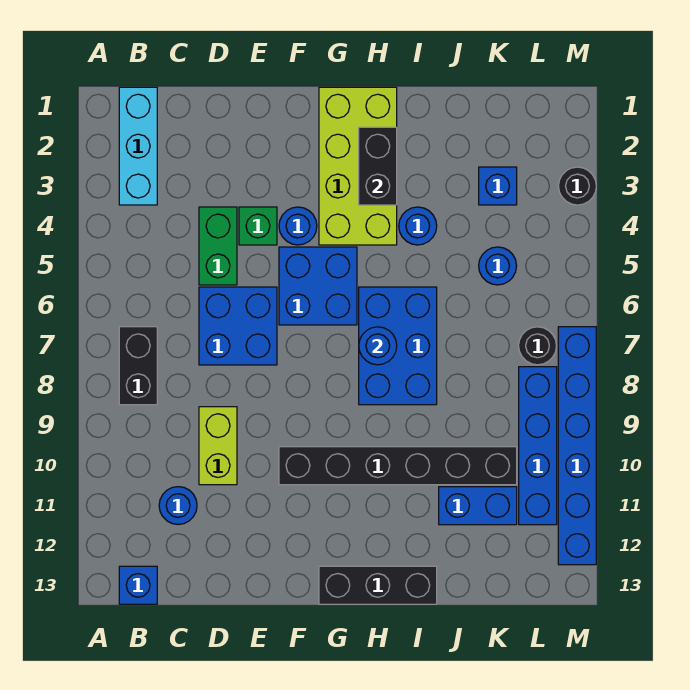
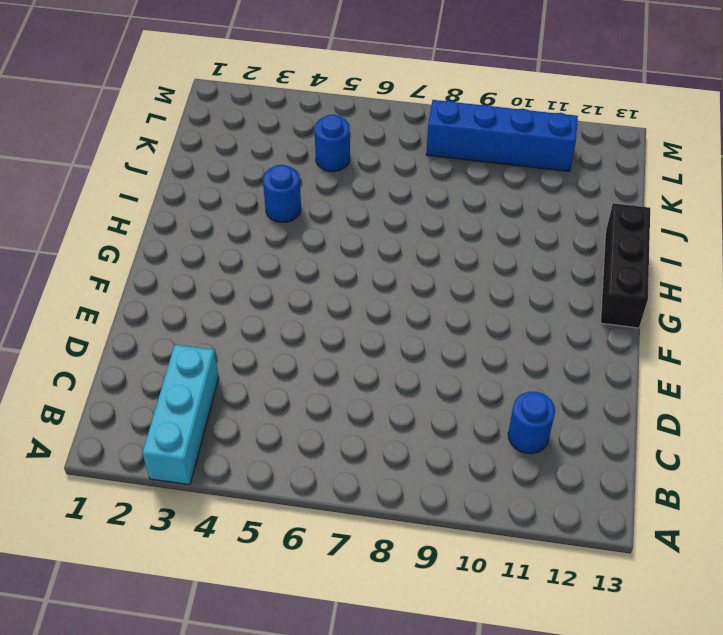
cyan 1x3 brick [142,345,219,485] -> cyan 1x3 brick turned to [119,87,157,205]
none -> black 1x2 brick [119,327,157,405]
none -> blue 1x1 brick [119,566,157,604]
none -> green 1x2 brick [199,207,237,285]

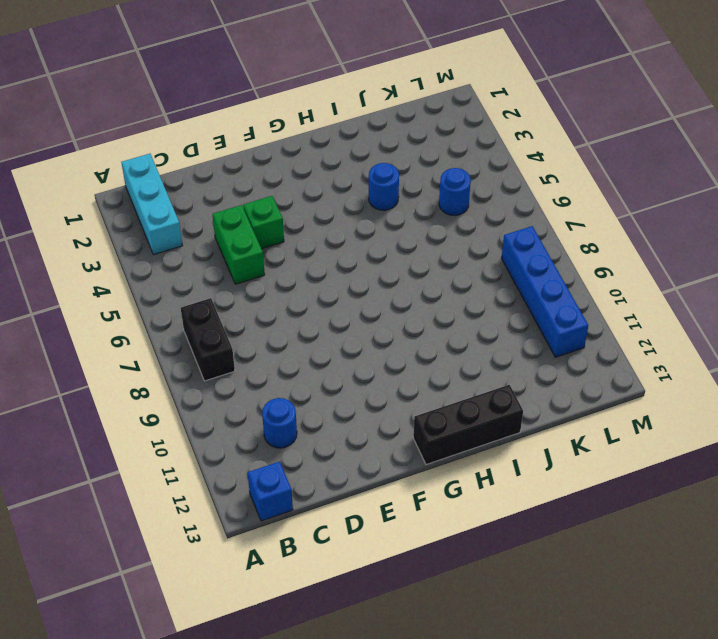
none -> blue 2x2 brick [199,287,277,365]
none -> lime 1x2 brick [199,407,237,485]
none -> blue 1x1 round brick [279,207,317,245]

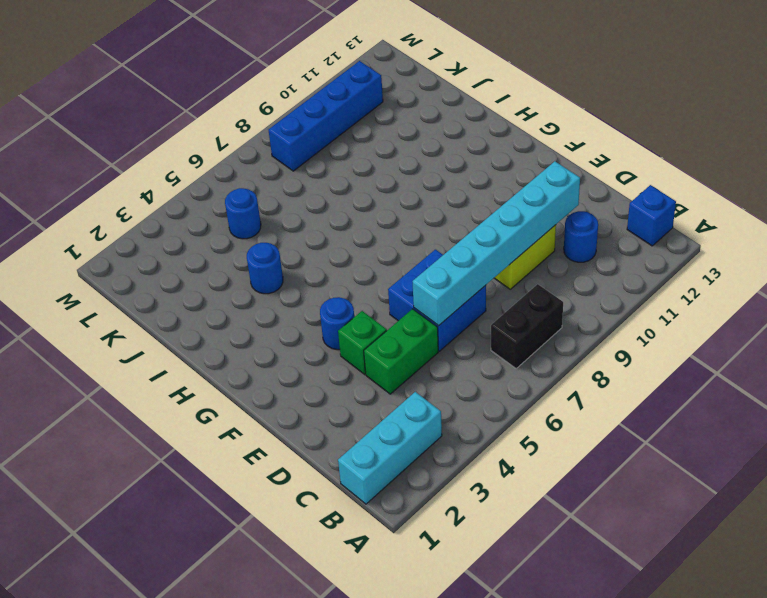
cyan 1x6 brick [412,161,580,326] -> none
none -> blue 2x2 brick [279,247,357,325]
none -> black 1x6 brick [279,447,517,485]
none -> lime 2x4 brick [319,87,397,245]

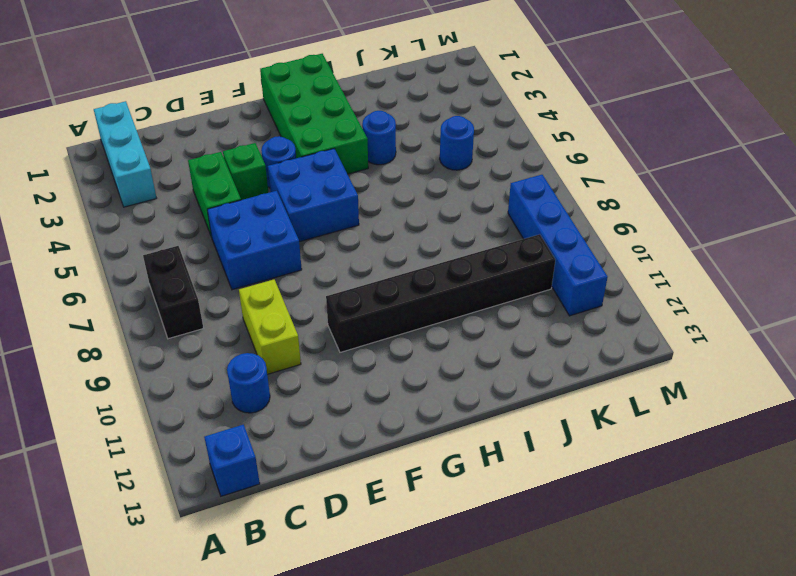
green 2x4 brick [260,54,368,174] -> lime 2x4 brick [319,87,397,245]
none -> black 1x3 brick [319,566,437,604]
none -> blue 2x3 brick [359,287,437,405]
none -> blue 1x2 brick [439,487,517,525]

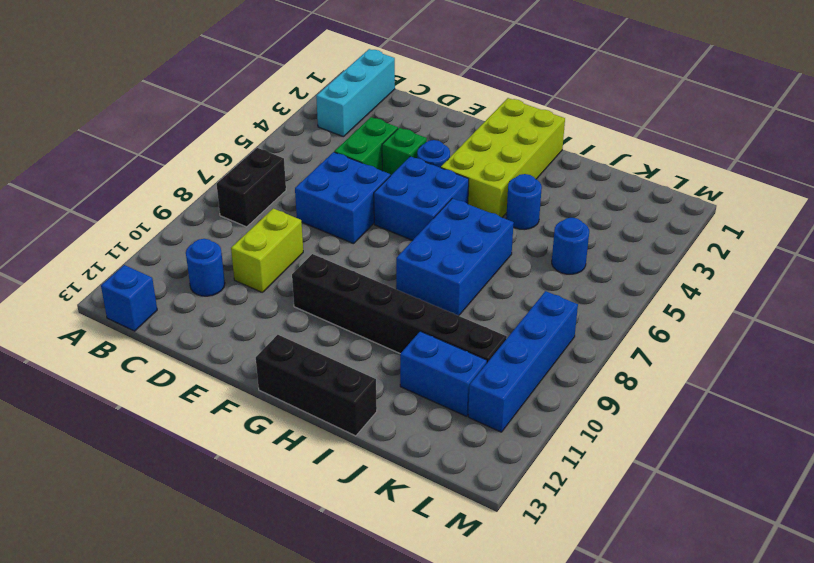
none -> blue 1x1 brick [479,167,517,205]
none -> black 1x1 round brick [519,327,556,365]
none -> black 1x1 round brick [559,167,596,205]

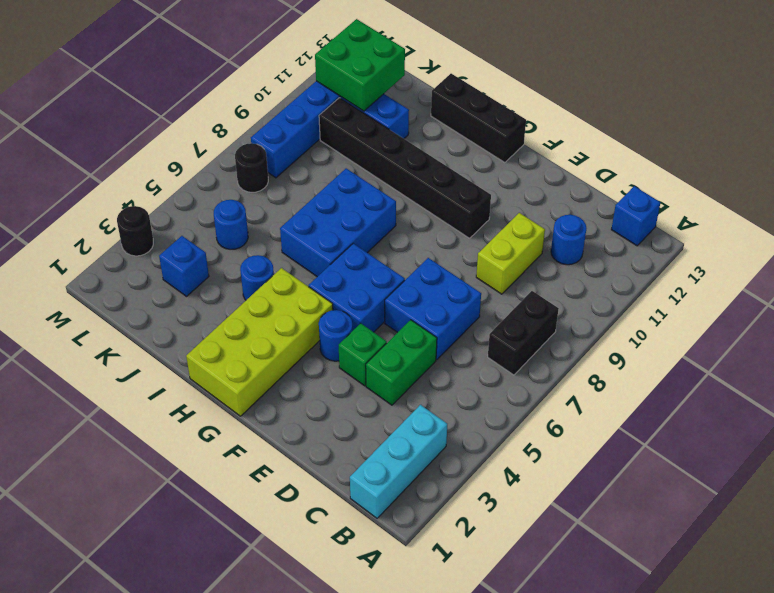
green 2x2 brick [315,19,405,111] -> none
none -> blue 1x6 brick [558,327,596,565]
none -> black 1x2 brick [359,127,397,205]
none -> blue 1x1 round brick [359,327,397,365]

